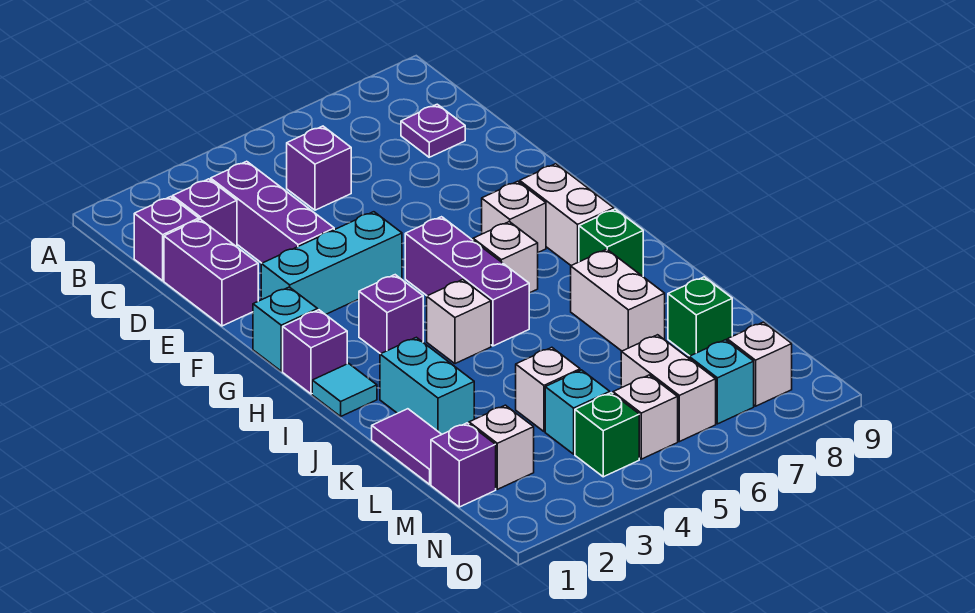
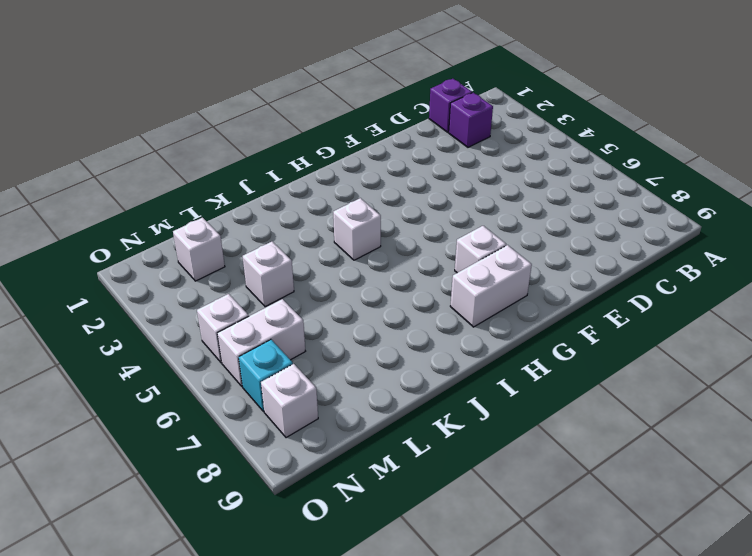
none -> purple 1x3 brick [211,161,334,263]
none -> purple 1x1 brick [287,126,351,210]
none -> purple 1x1 plate [401,104,465,157]
none -> purple 1x2 brick [164,219,258,326]

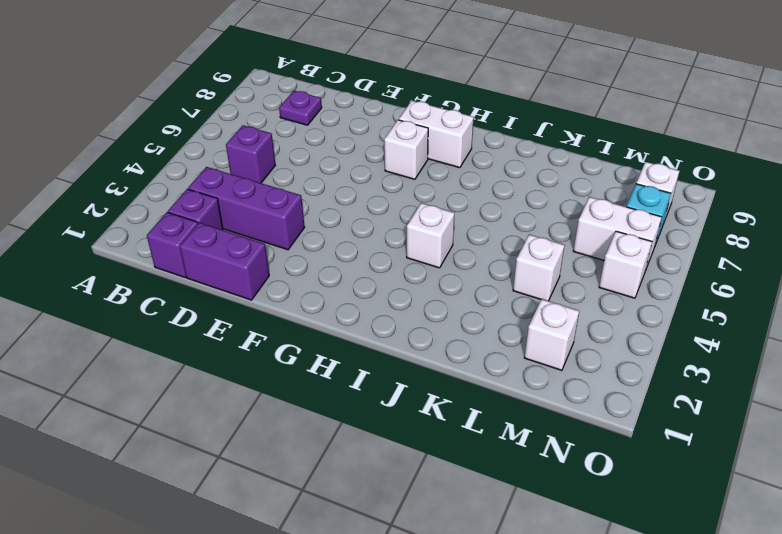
none -> cyan 1x3 brick [261,212,402,315]
none -> cyan 1x1 brick [253,287,318,371]
none -> purple 1x3 brick [405,217,529,346]
none -> purple 1x1 brick [283,310,347,394]

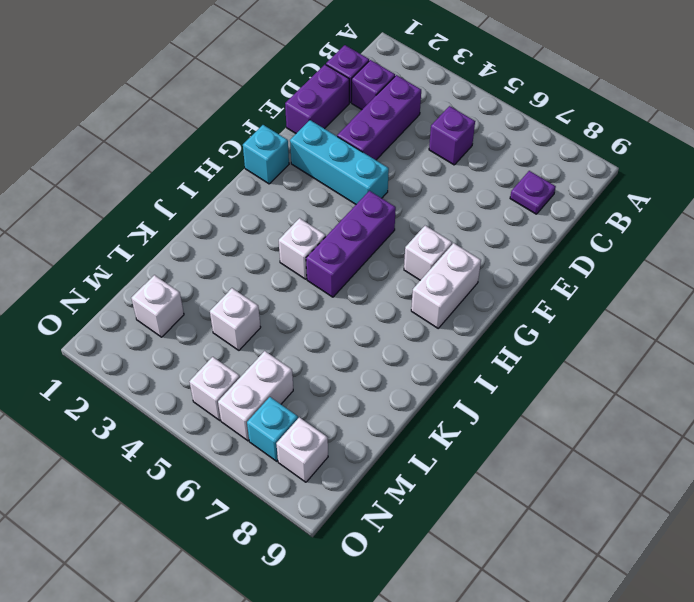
none -> purple 1x1 brick [283,310,347,394]
none -> purple 1x1 brick [359,275,423,354]
none -> white 1x1 brick [473,222,538,293]
none -> cyan 1x1 tile [312,363,377,416]

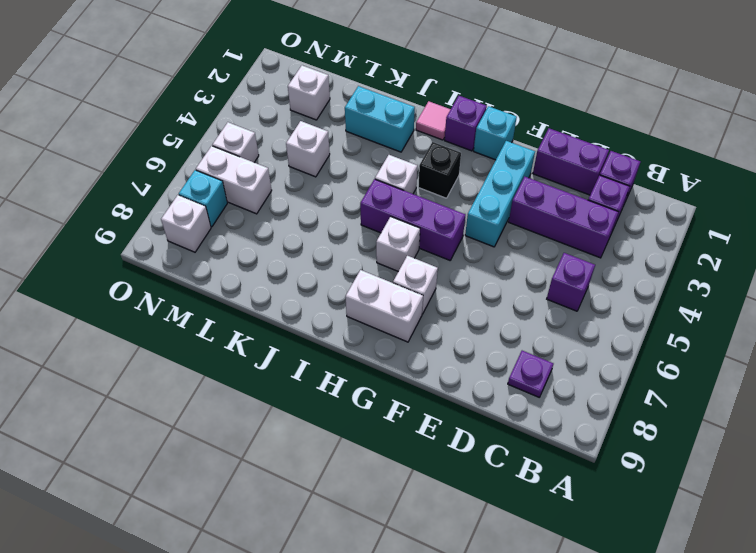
black 1x1 brick [418,142,461,198] -> purple 1x1 brick [359,275,423,354]
pink 1x1 tile [416,101,451,140] -> cyan 1x1 tile [312,363,377,416]
none -> green 1x1 brick [579,209,643,276]
none -> white 1x2 brick [571,249,665,351]
none -> purple 1x2 tile [372,409,442,484]
none -> green 1x1 brick [668,277,732,356]

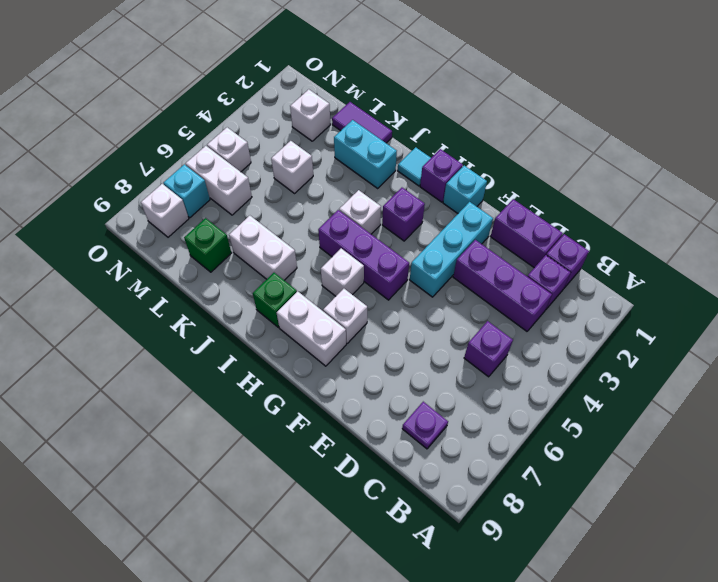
none -> purple 1x1 brick [431,423,496,507]
none -> cyan 1x1 brick [545,370,610,454]
none -> green 1x1 brick [575,393,639,477]

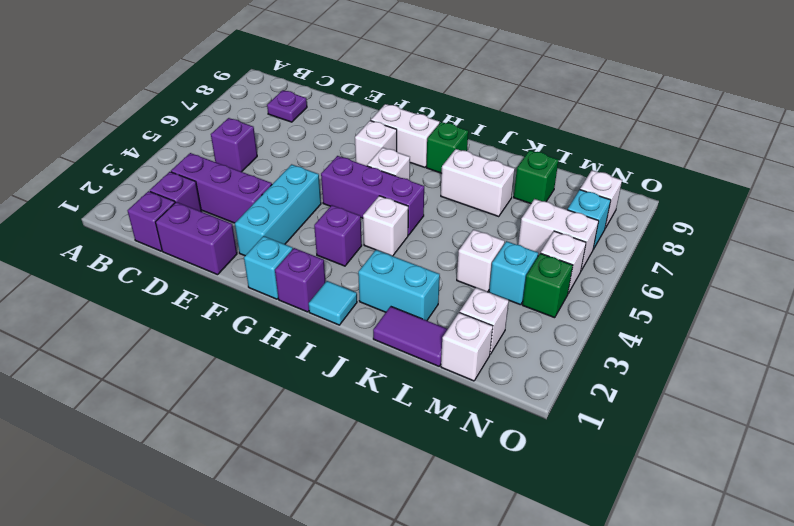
white 1x1 brick [441,313,493,381] -> purple 1x1 brick [431,423,496,507]

